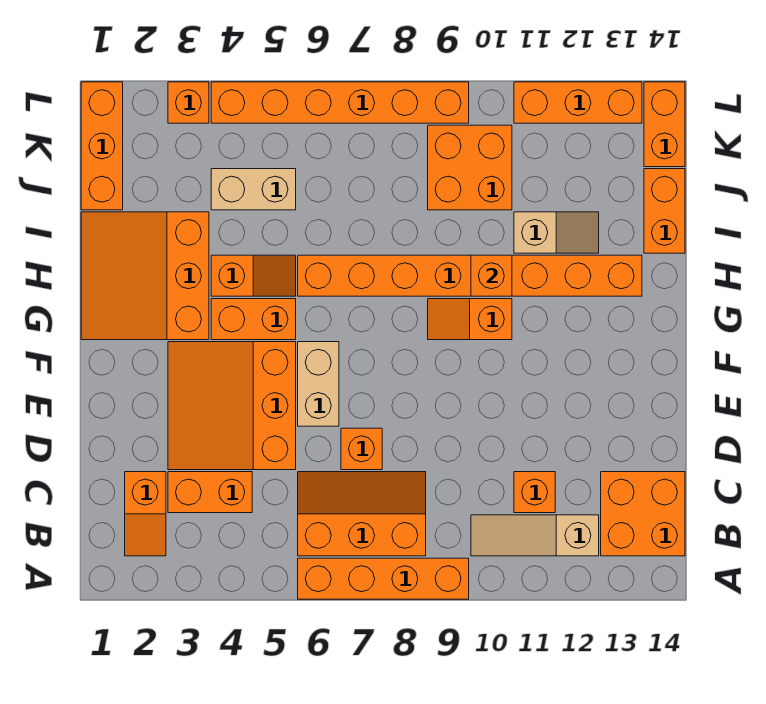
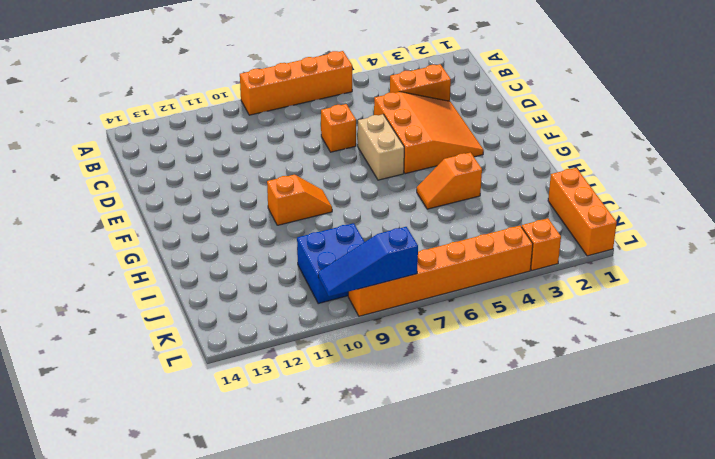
blue 2x2 brick [297,223,364,303] -> orange 2x2 brick [428,125,512,210]
blue 1x3 slope [318,227,418,297] -> none
none -> orange 1x2 slope [125,472,166,556]
none -> orange 2x3 slope [298,472,426,556]
none -> tan 1x3 slope [471,515,599,556]

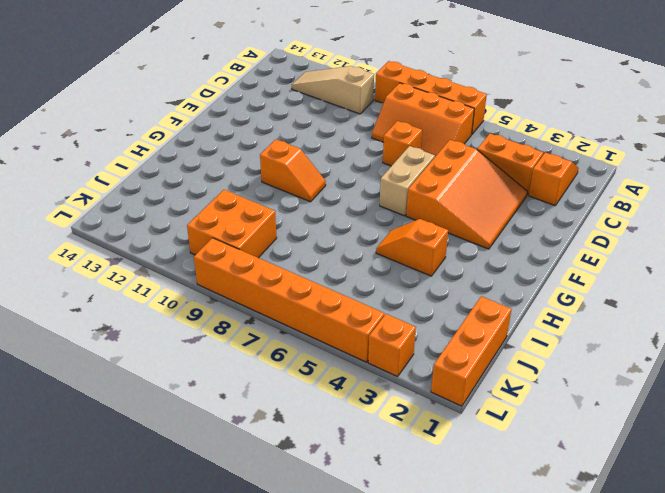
tan 1x3 slope [292,66,374,114] -> tan 1x3 slope turned to [471,515,599,556]
none -> orange 2x2 brick [601,472,685,556]
none -> orange 1x1 brick [514,472,555,513]
none -> orange 3x3 slope [81,212,209,340]

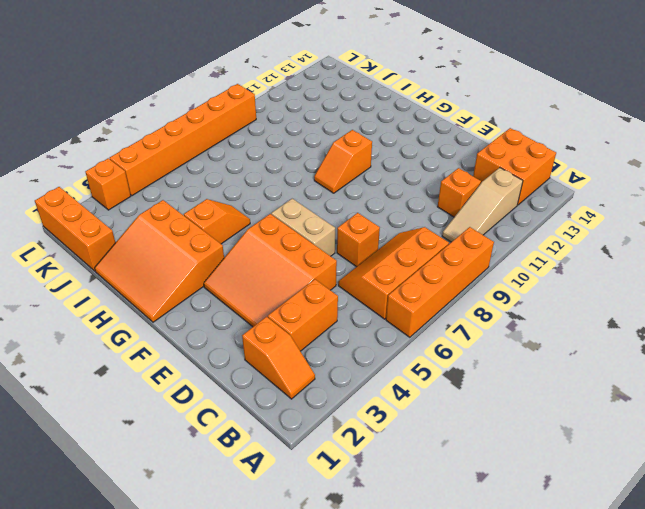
none -> orange 1x2 brick [211,299,296,340]
none -> orange 1x8 brick [298,255,642,296]
none -> tan 1x2 slope [514,212,599,253]

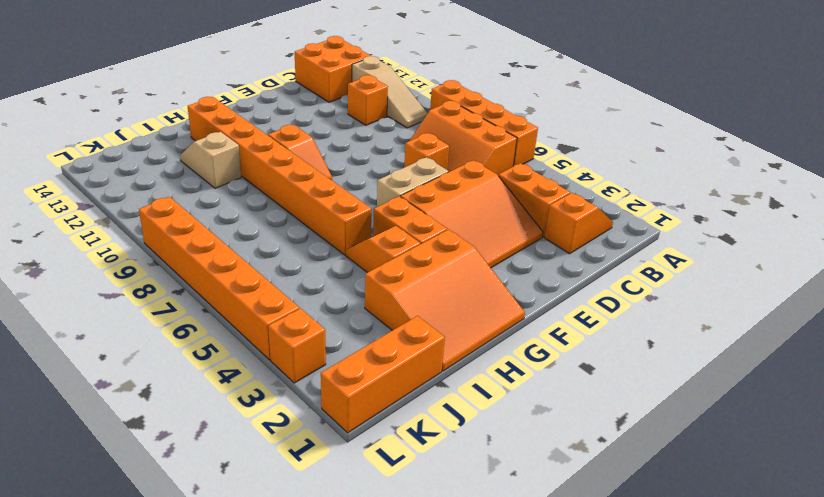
none -> orange 1x2 brick [644,169,685,253]
none -> tan 1x2 brick [211,169,296,210]
none -> orange 2x2 brick [428,125,512,210]

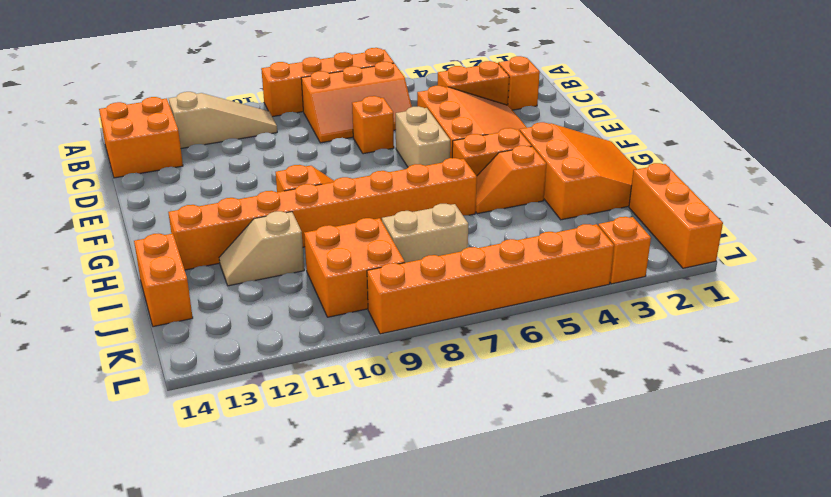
tan 1x2 brick [382,204,468,263] -> tan 1x2 brick moved to [211,169,296,210]
none -> orange 1x1 brick [514,472,555,513]
none -> orange 1x2 brick [644,82,685,167]
none -> orange 1x3 brick [514,82,642,123]

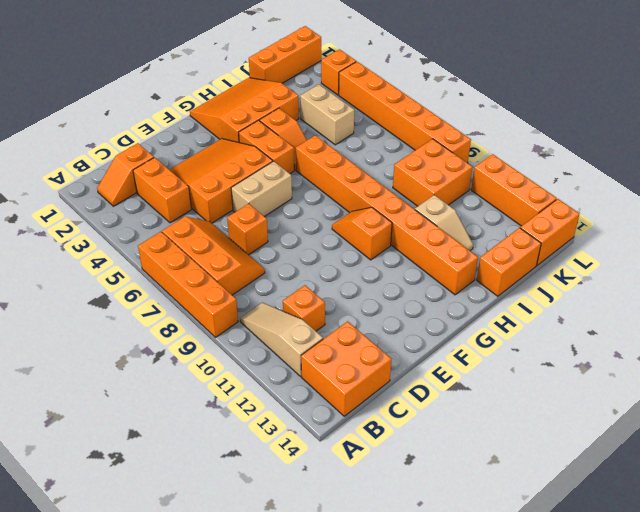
none -> orange 1x1 brick [471,255,512,296]

